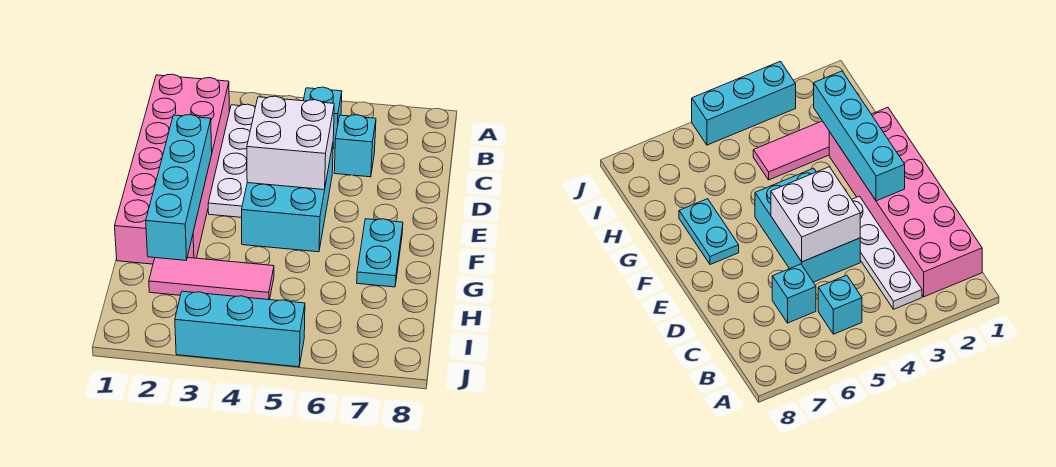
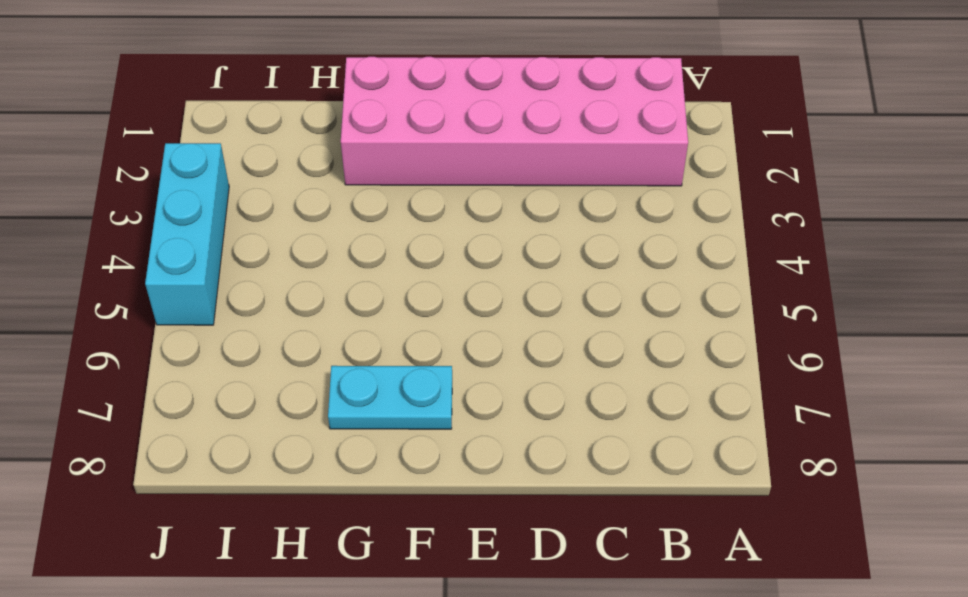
none -> white 1x4 plate [208,104,255,217]
none -> cyan 1x1 brick [303,87,342,148]

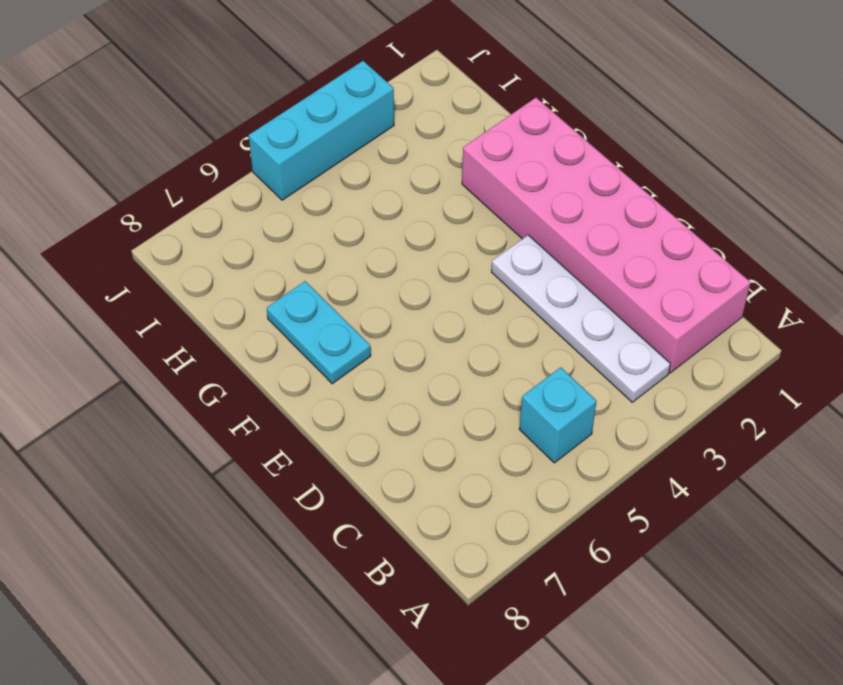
none -> cyan 1x1 brick [334,115,376,177]
none -> cyan 2x3 brick [242,145,333,252]

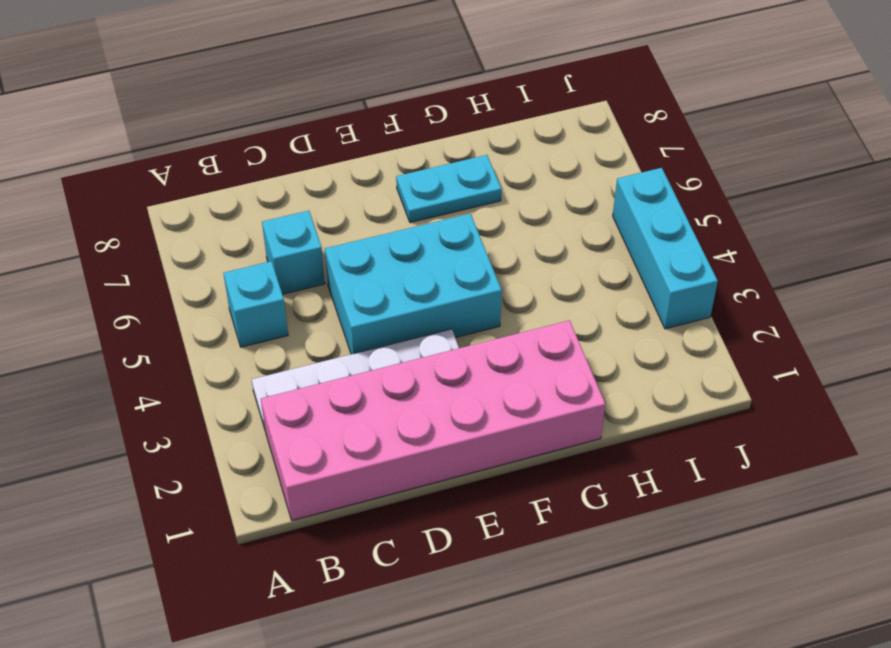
none -> pink 1x3 tile [149,257,274,300]
none -> white 2x2 brick [247,96,334,190]

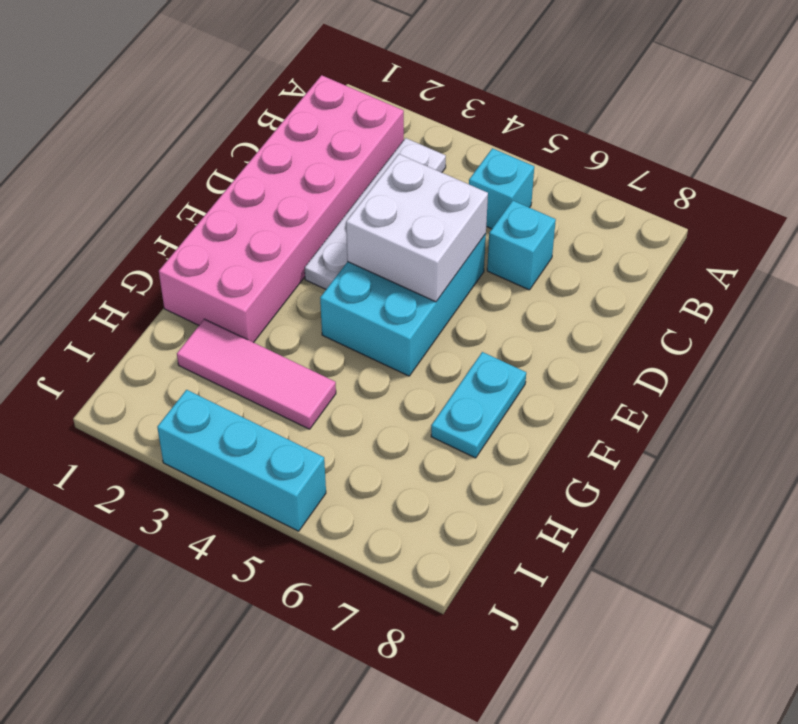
none -> cyan 1x4 brick [146,115,212,260]

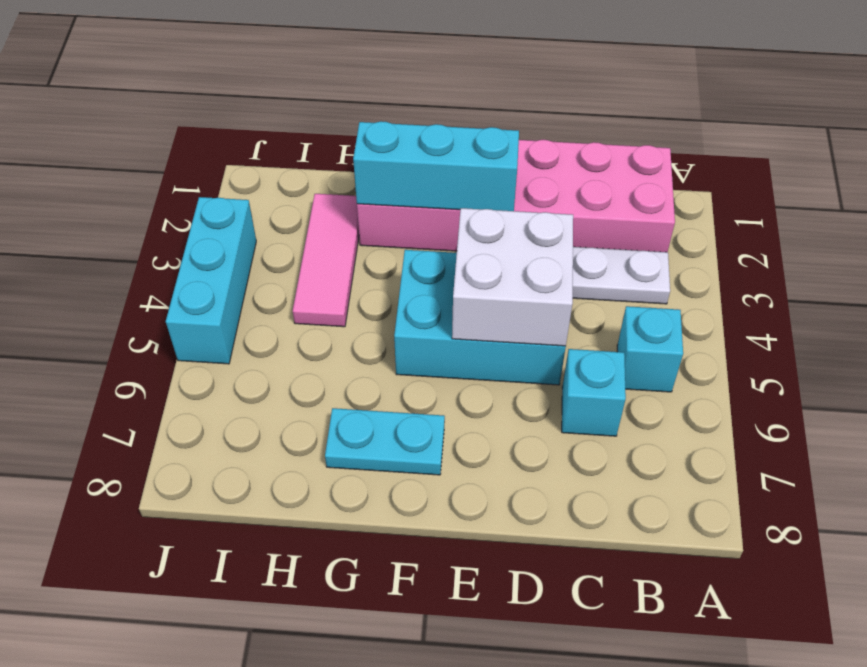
cyan 1x3 brick [353,121,519,211] -> cyan 1x4 brick [146,115,212,260]

